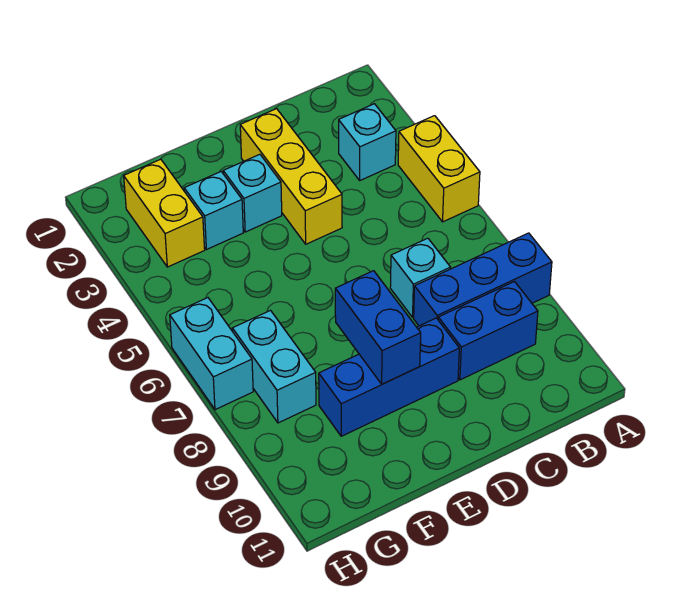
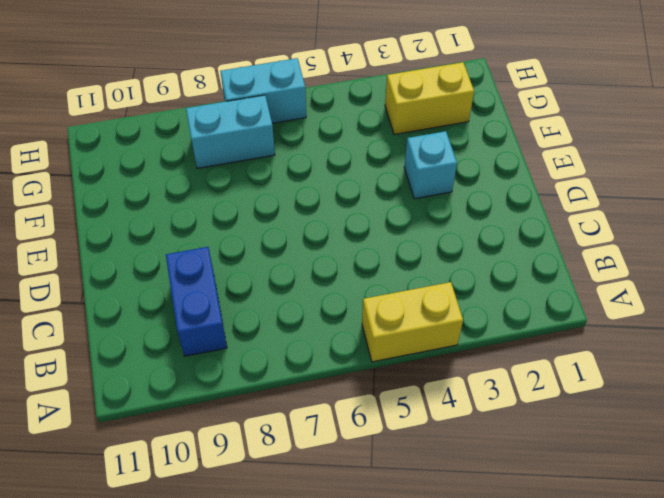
none -> blue 1x3 brick [414,233,552,326]
none -> cyan 1x1 brick [339,104,396,180]
none -> cyan 1x1 brick [390,238,451,317]

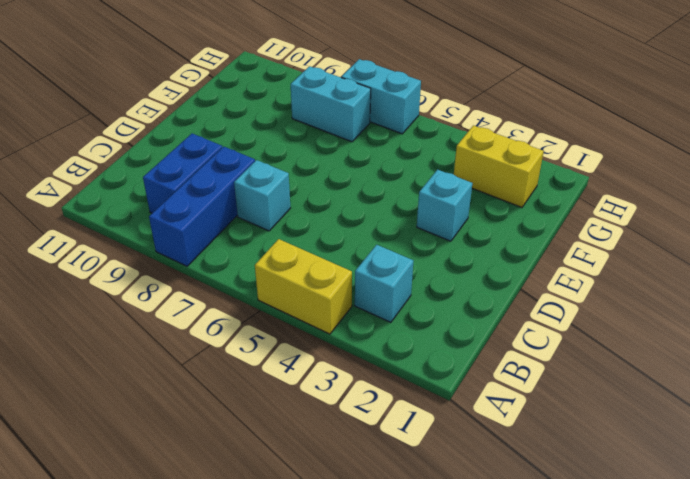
none -> yellow 1x3 brick [240,109,342,244]
none -> blue 1x3 brick [319,318,459,436]
none -> cyan 1x1 brick [184,172,243,250]

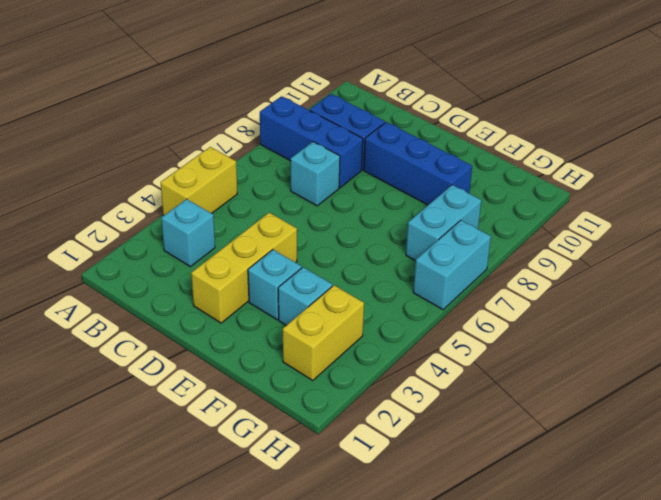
none -> blue 1x2 brick [335,271,421,384]

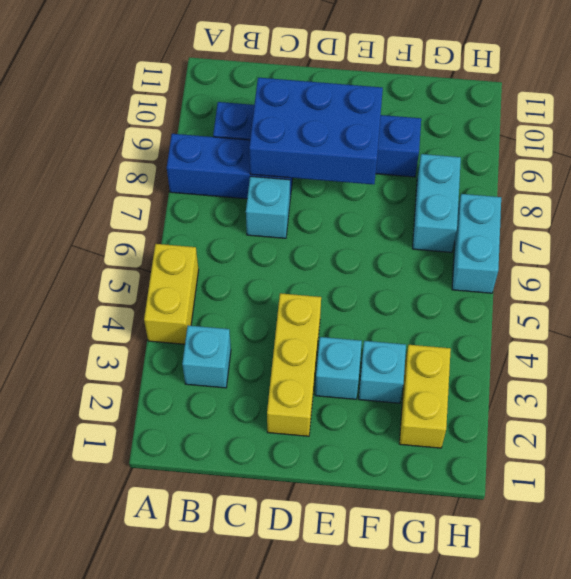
blue 2x3 brick [249,78,383,185] -> blue 1x2 brick [335,271,421,384]

